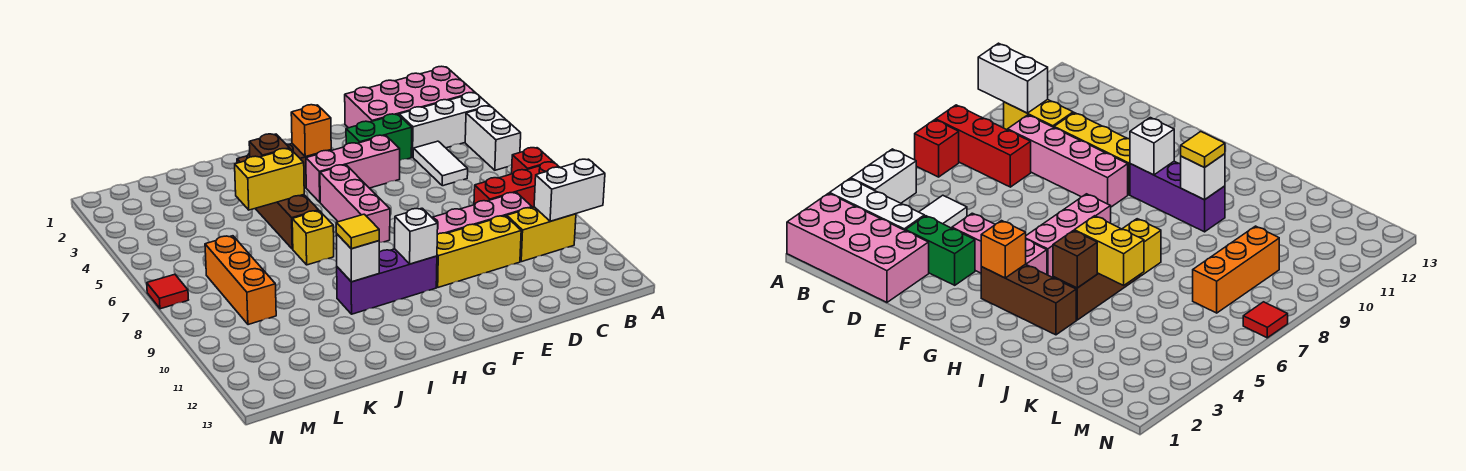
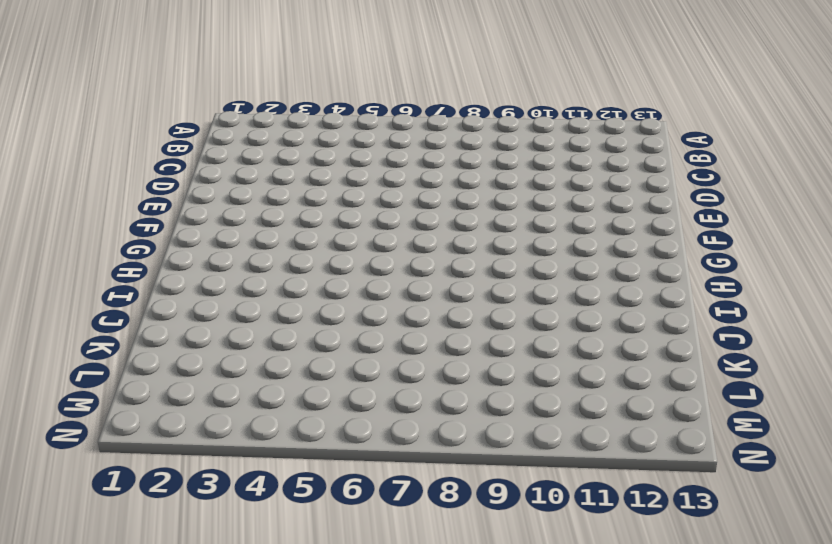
none -> pink 2x4 brick [345,66,475,128]
none -> white 1x3 brick [399,93,490,157]
none -> white 1x2 brick [465,106,521,170]

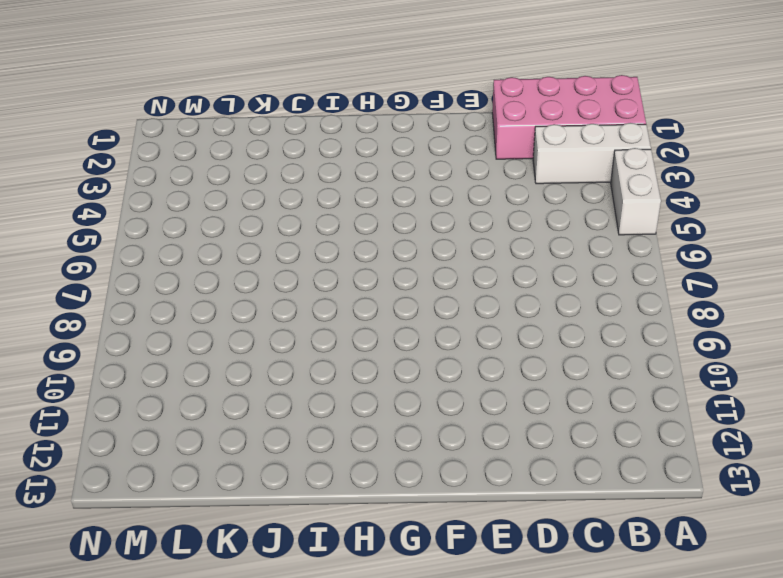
none -> red 1x1 brick [512,148,553,174]
none -> red 1x3 brick [474,162,560,208]
none -> yellow 1x2 brick [507,207,576,262]

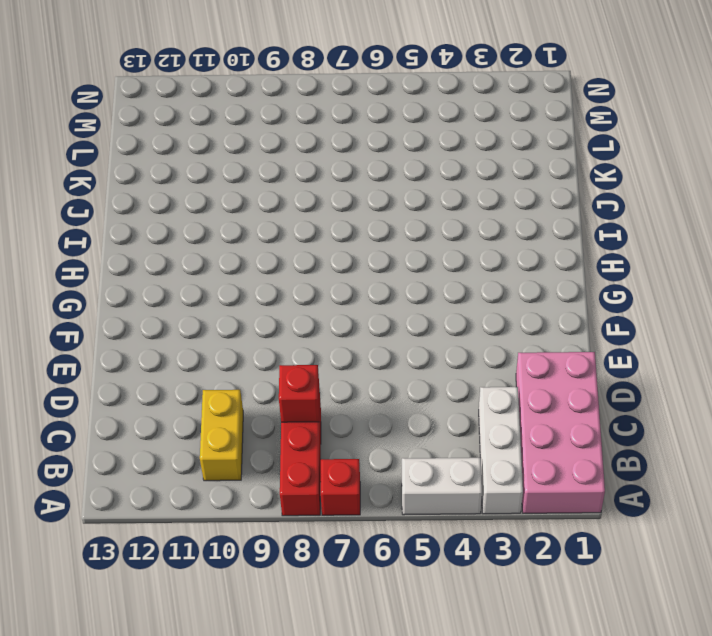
red 1x1 brick [279,365,320,422] -> none
none -> white 1x2 tile [413,141,468,186]
none -> pink 1x4 brick [432,192,532,235]
none -> green 1x2 brick [346,114,412,160]

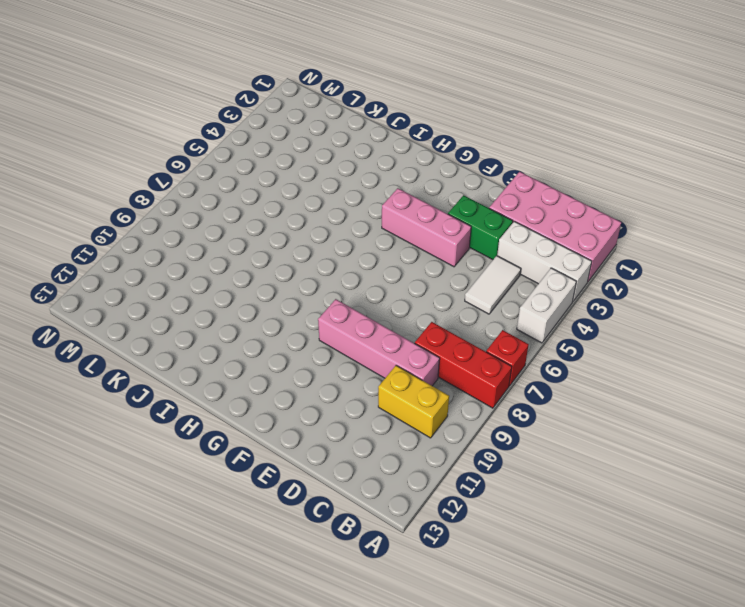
none -> yellow 1x3 brick [436,216,521,287]
none -> brown 1x3 brick [981,264,1076,335]
none -> pink 1x3 brick [320,165,390,243]

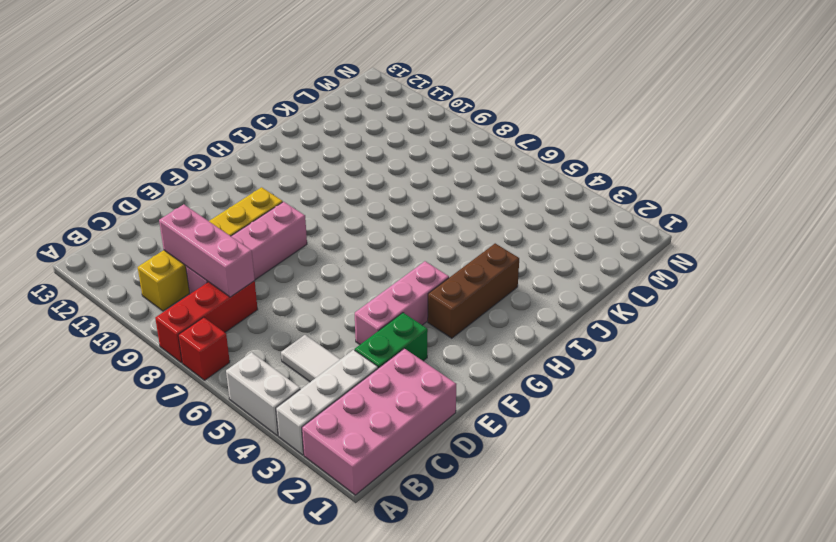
pink 1x3 brick [159,204,255,297] -> pink 1x3 brick moved to [320,165,390,243]
none -> purple 1x3 brick [337,249,437,314]
none -> brown 1x3 brick [255,195,319,249]
none -> yellow 1x1 brick [292,211,334,265]

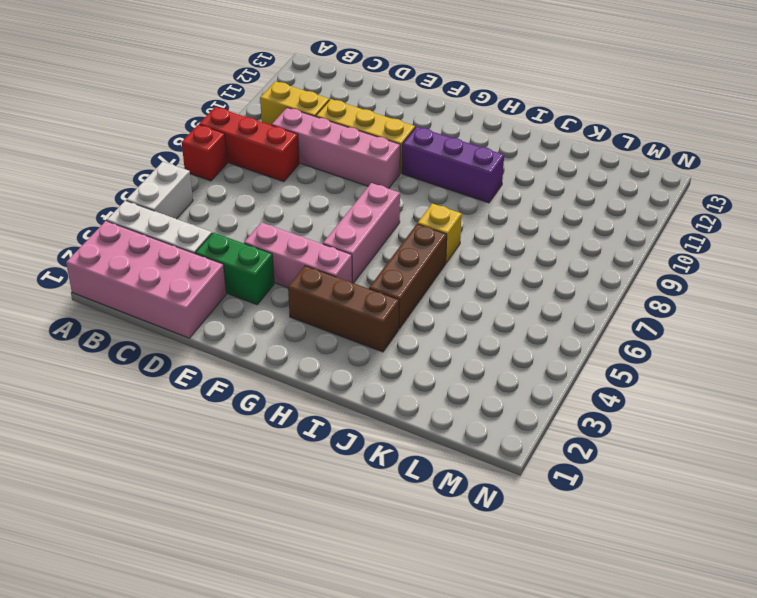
none -> white 1x2 tile [413,141,468,186]
none -> orange 1x3 brick [205,236,276,325]
none -> red 1x1 tile [147,274,188,309]

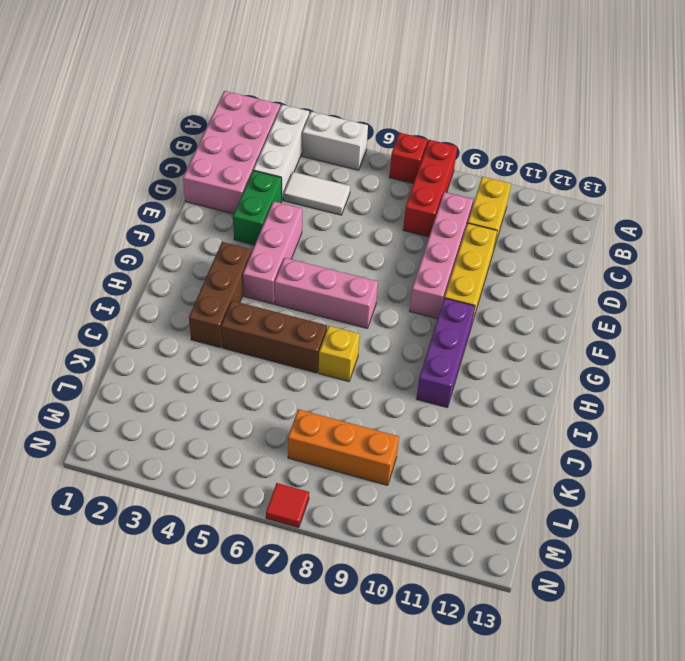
none -> white 1x2 brick [534,159,605,221]
none -> orange 1x1 brick [291,105,331,157]
none -> white 1x1 brick [395,208,438,264]

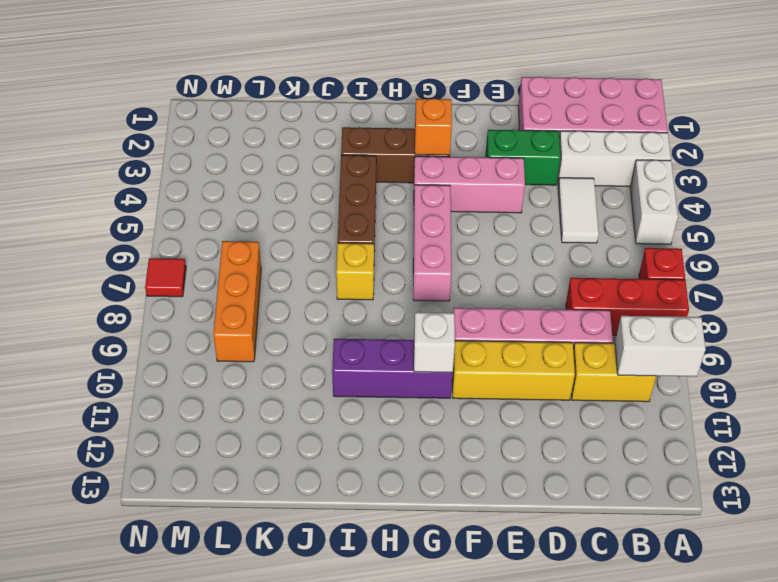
none -> brown 1x1 brick [249,134,290,157]
none -> yellow 1x2 brick [235,149,304,210]
none -> white 1x1 brick [336,234,379,282]

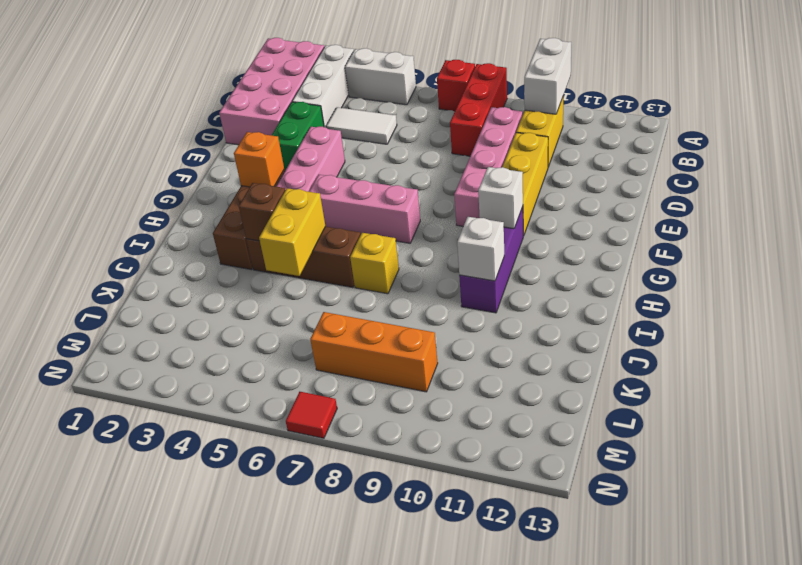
none -> yellow 1x1 tile [336,214,379,249]

